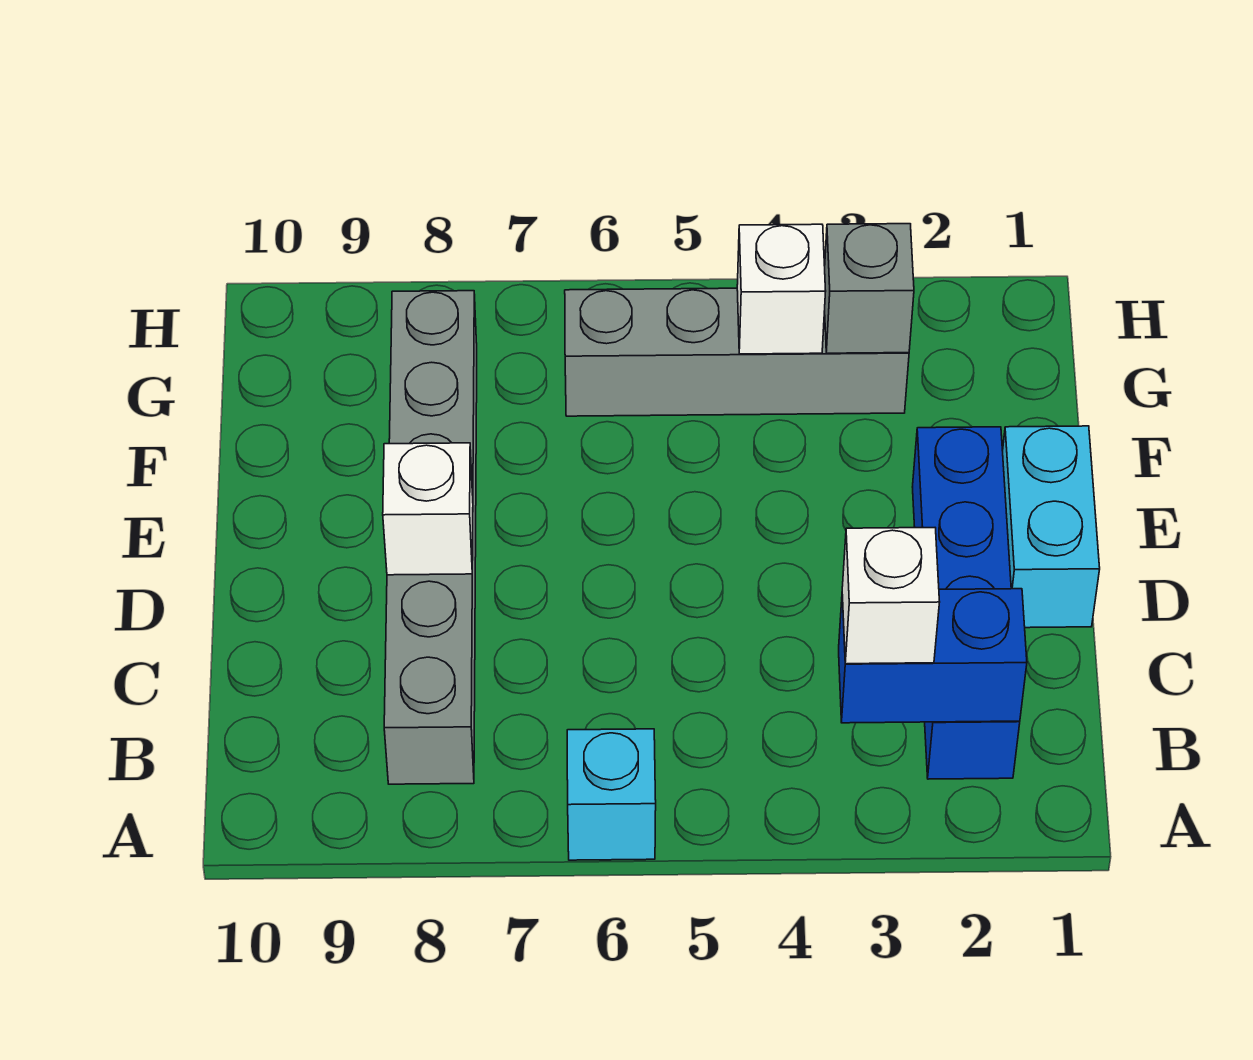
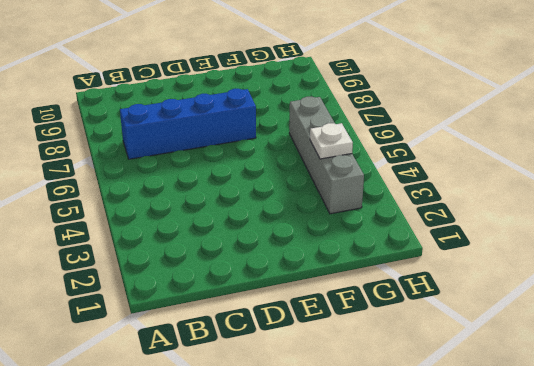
blue 1x4 brick [120,89,256,159] -> blue 1x4 brick moved to [913,427,1020,779]
white 1x1 plate [310,123,353,159] -> white 1x1 brick [737,224,826,354]
none -> cyan 1x1 brick [567,729,656,860]
none -> grey 1x6 brick [384,291,477,784]

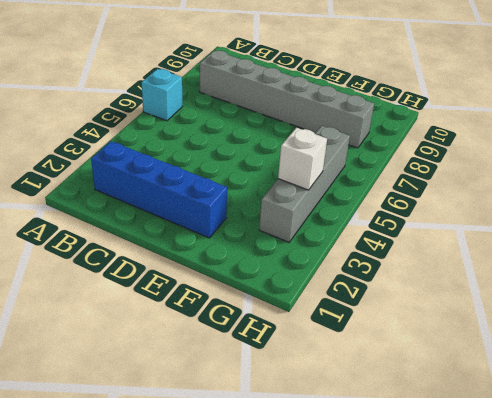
none -> cyan 1x2 brick [1003,426,1100,628]
none -> blue 1x2 brick [839,589,1027,723]

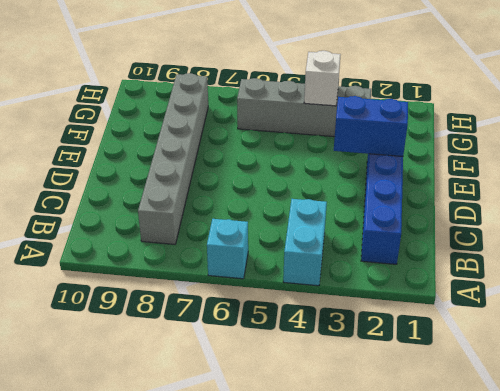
cyan 1x2 brick [283,199,327,286] -> cyan 1x2 brick moved to [1003,426,1100,628]
blue 1x2 brick [334,96,408,156] -> blue 1x2 brick moved to [839,589,1027,723]
none -> white 1x1 brick [383,443,473,575]
none -> grey 1x1 brick [825,224,914,353]

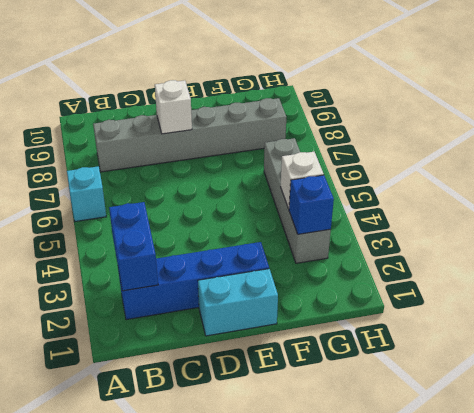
blue 1x1 brick [289,175,334,234] -> grey 1x1 brick [825,224,914,353]
none -> white 1x1 brick [842,528,940,664]

